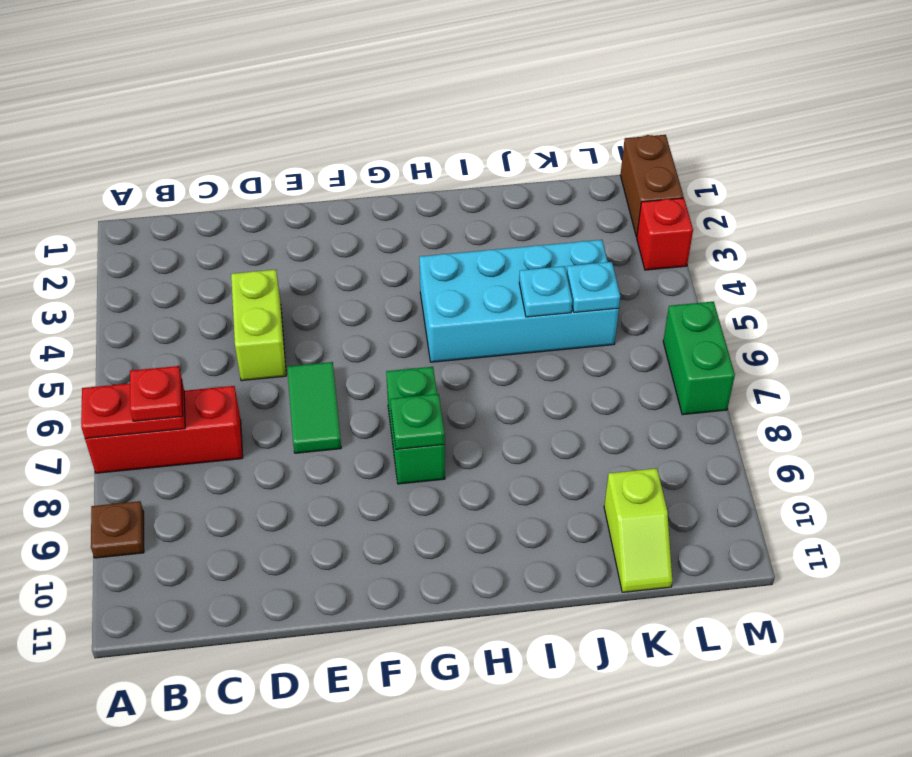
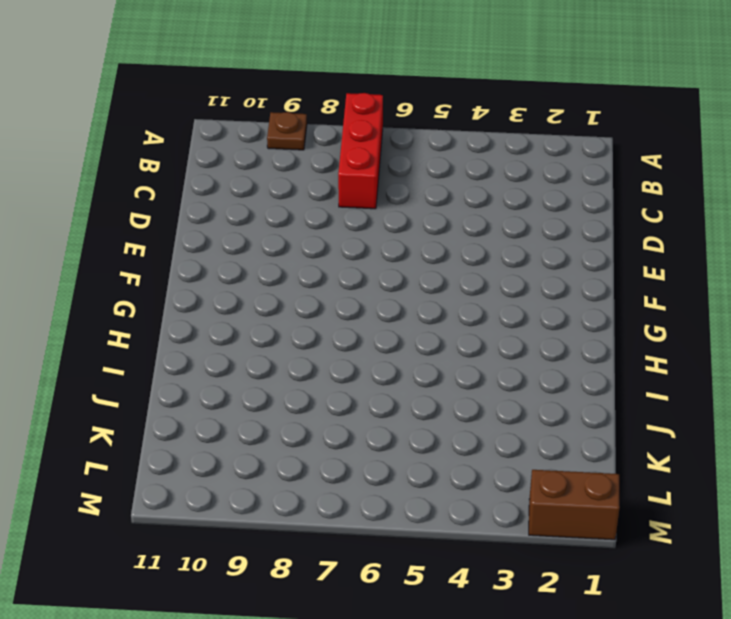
none -> lime 1x2 brick [231,270,286,381]
none -> green 1x2 tile [287,362,341,453]
none -> green 1x2 brick [386,367,445,484]

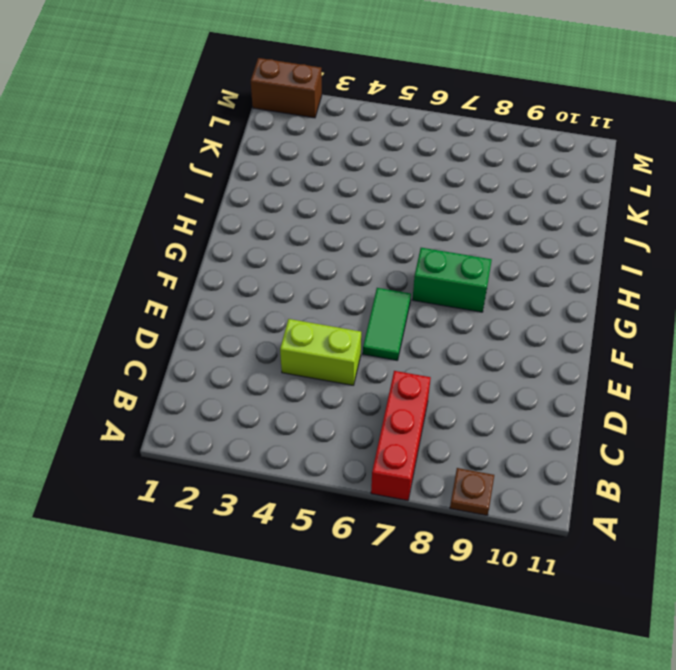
green 1x2 tile [363,288,411,360] -> green 1x2 tile turned to [287,362,341,453]
none -> cyan 2x4 brick [419,240,619,362]
none -> lime 1x2 slope [604,468,672,592]
none -> red 1x1 brick [637,198,693,270]

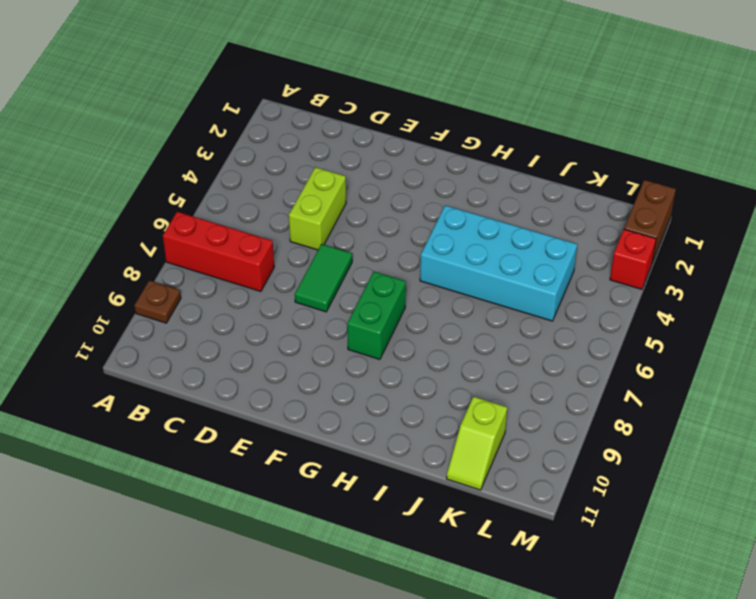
none -> green 1x2 brick [663,301,735,415]
none -> red 1x2 plate [81,382,185,439]
none -> green 1x1 plate [391,394,445,449]

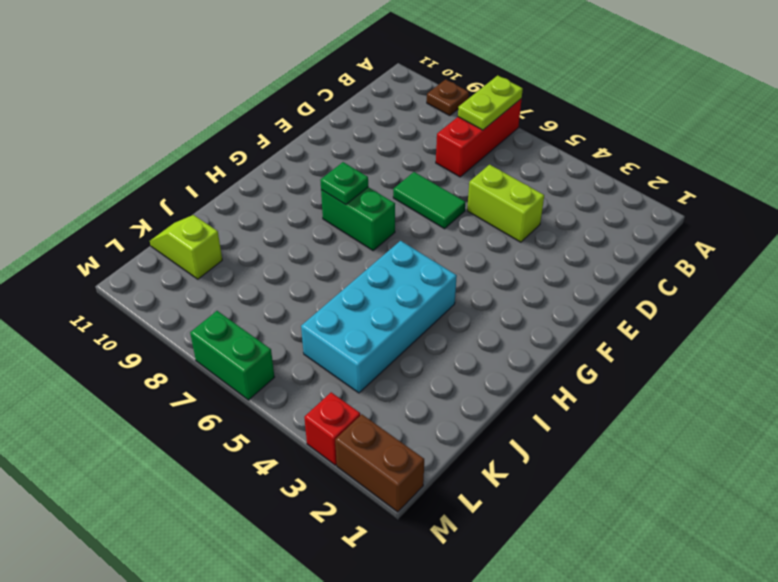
lime 1x2 plate [458,75,523,130] -> red 1x2 plate [81,382,185,439]
none -> cyan 1x1 plate [519,266,572,317]
none -> cyan 1x1 plate [567,262,620,313]
none -> red 1x1 plate [130,366,183,421]

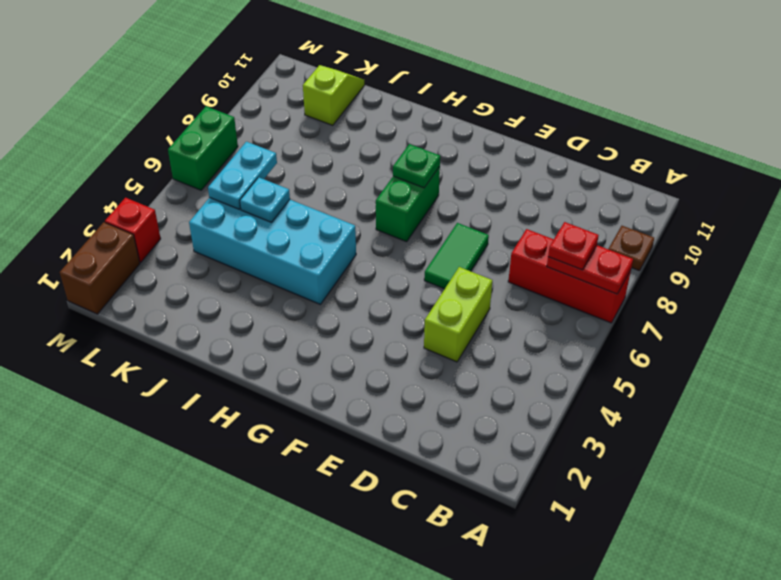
cyan 1x2 plate [208,142,277,209] -> cyan 1x1 plate [567,262,620,313]

